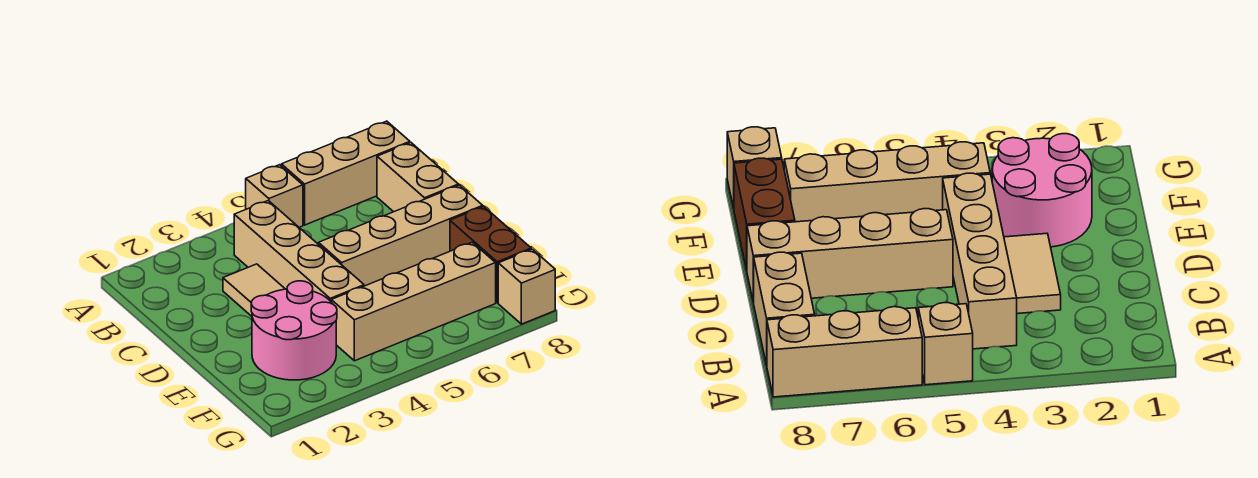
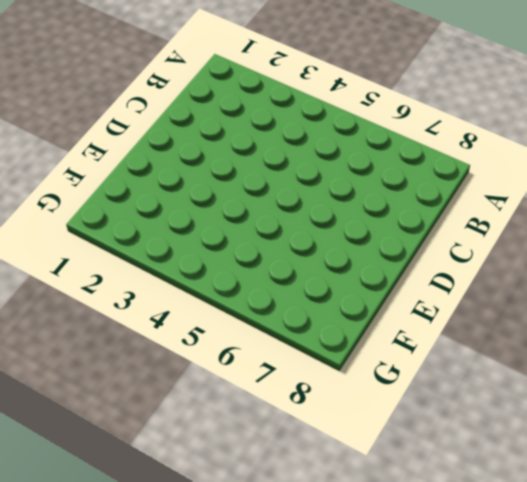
none -> tan 1x1 brick [246,165,303,227]
none -> tan 1x3 brick [281,121,410,225]

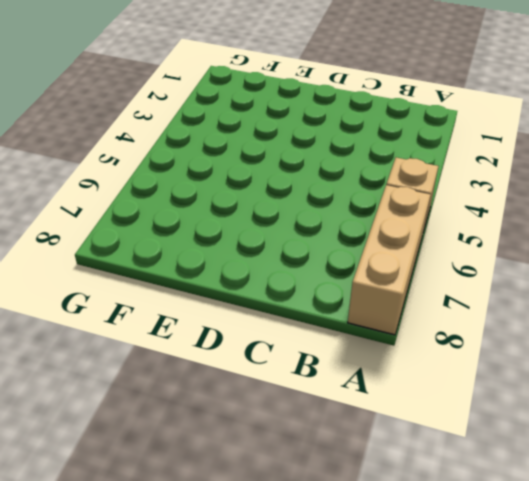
none -> tan 1x4 brick [234,201,364,301]
none -> tan 1x2 brick [377,143,458,212]

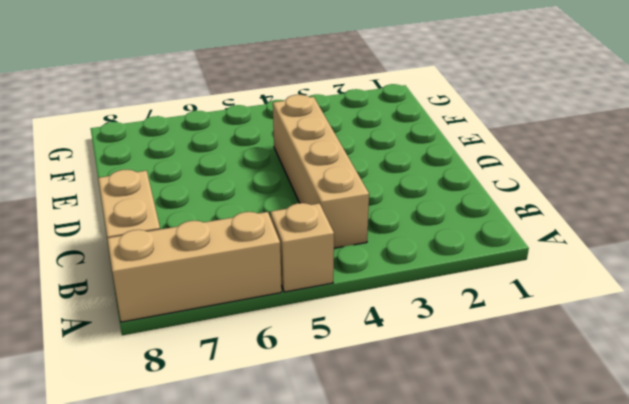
none -> tan 1x2 tile [223,264,285,316]
none -> tan 1x4 brick [319,185,483,286]

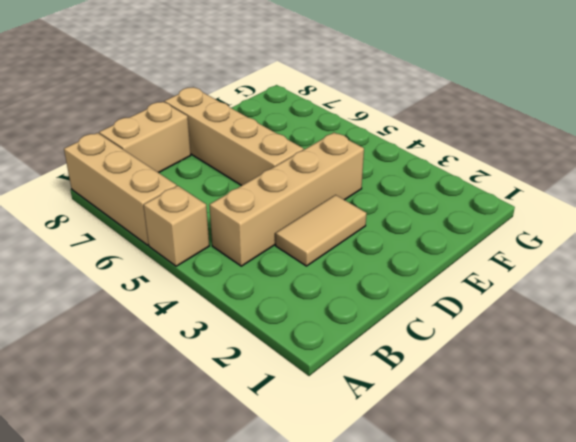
none -> pink 2x2 round brick [251,281,337,380]
none -> brown 1x2 brick [450,207,531,303]

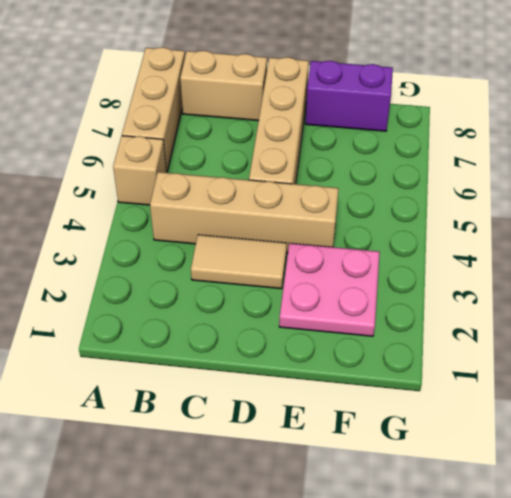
pink 2x2 plate [279,243,380,336] -> pink 2x2 round brick [251,281,337,380]
purple 1x2 brick [306,61,393,131] -> brown 1x2 brick [450,207,531,303]
none -> tan 1x4 brick [331,242,496,361]
none -> tan 1x1 brick [498,249,555,324]

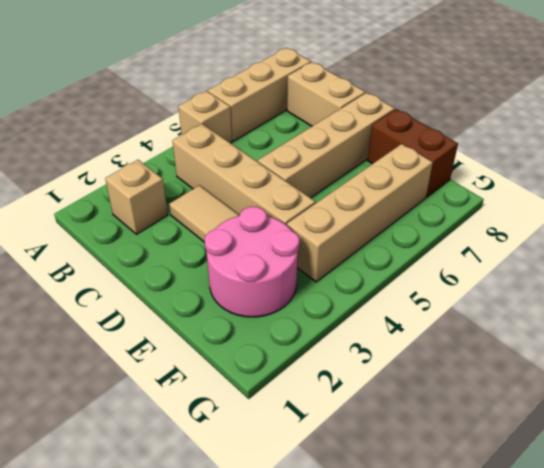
tan 1x1 brick [105,160,168,234] -> tan 1x1 brick moved to [498,249,555,324]

